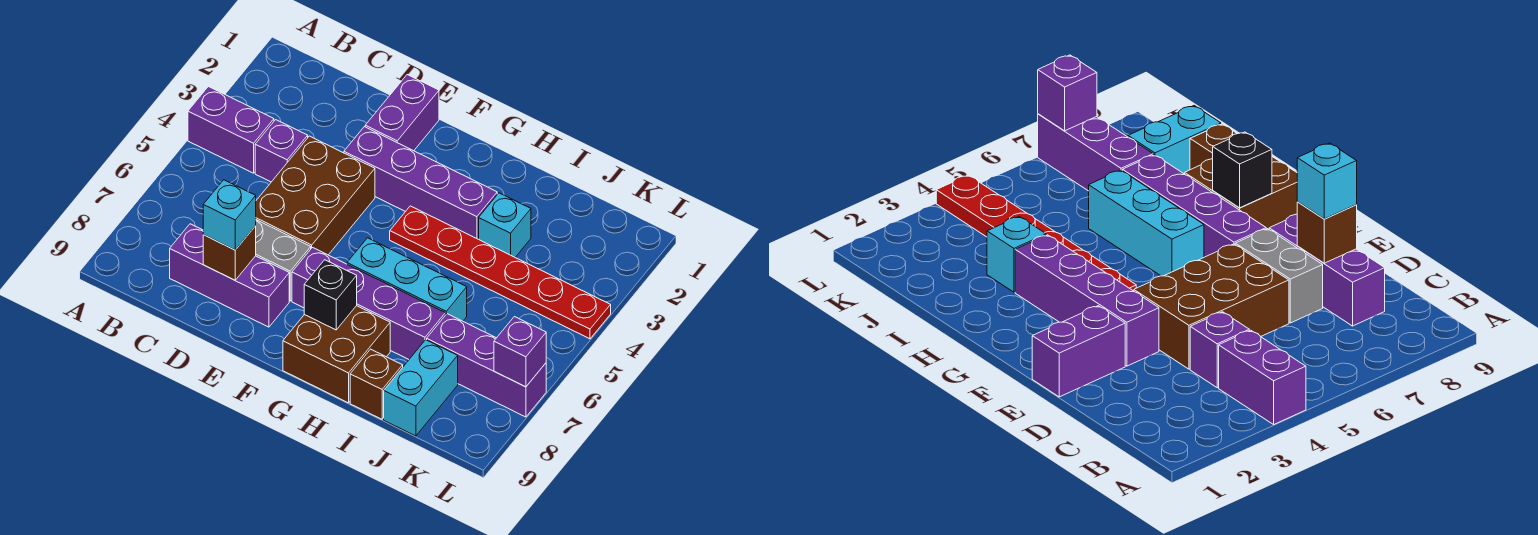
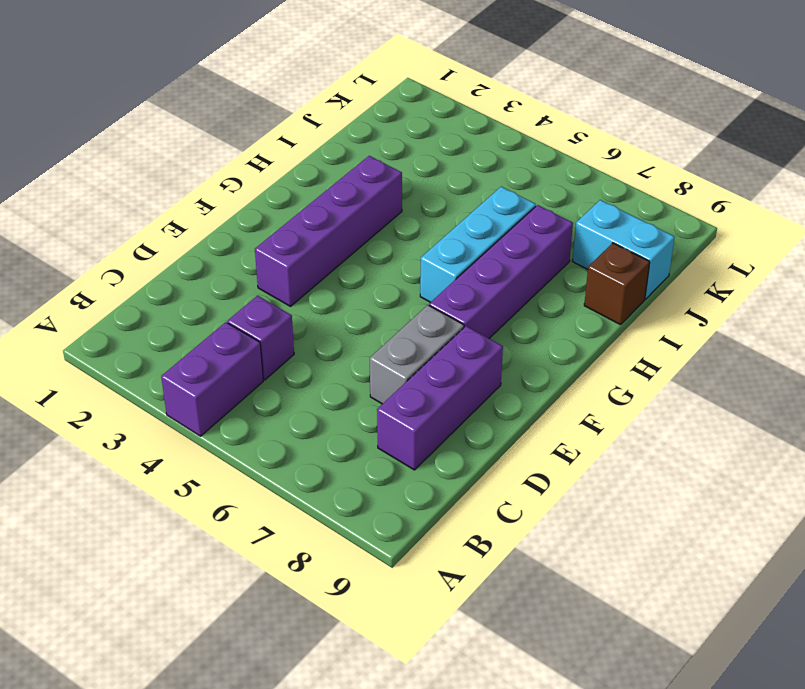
none -> brown 2x3 brick [256,136,375,255]
none -> purple 1x2 brick [365,75,439,151]
none -> red 1x6 plate [390,206,611,339]

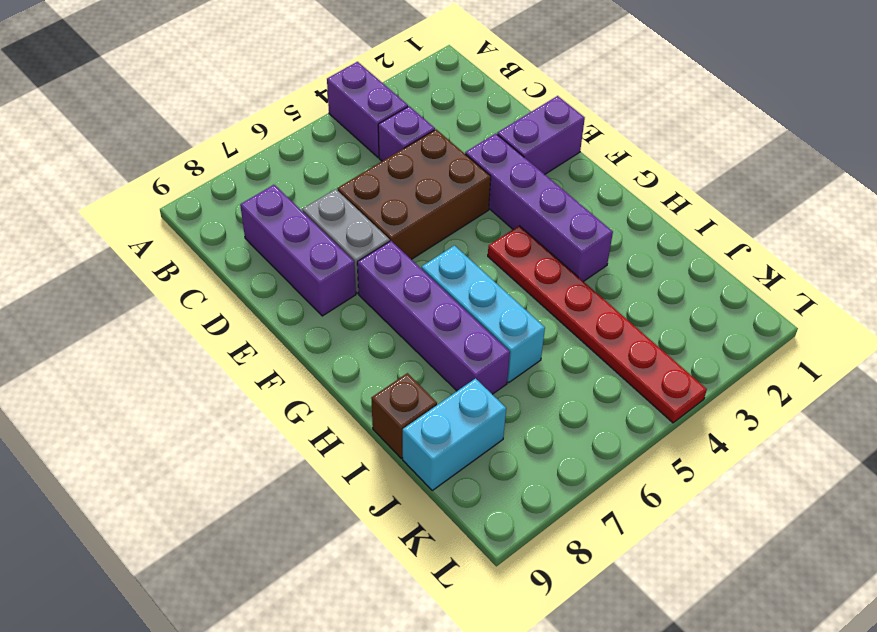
none -> brown 2x2 brick [283,306,390,403]
none -> cyan 1x1 brick [479,193,531,257]
none -> purple 1x3 brick [427,314,546,417]

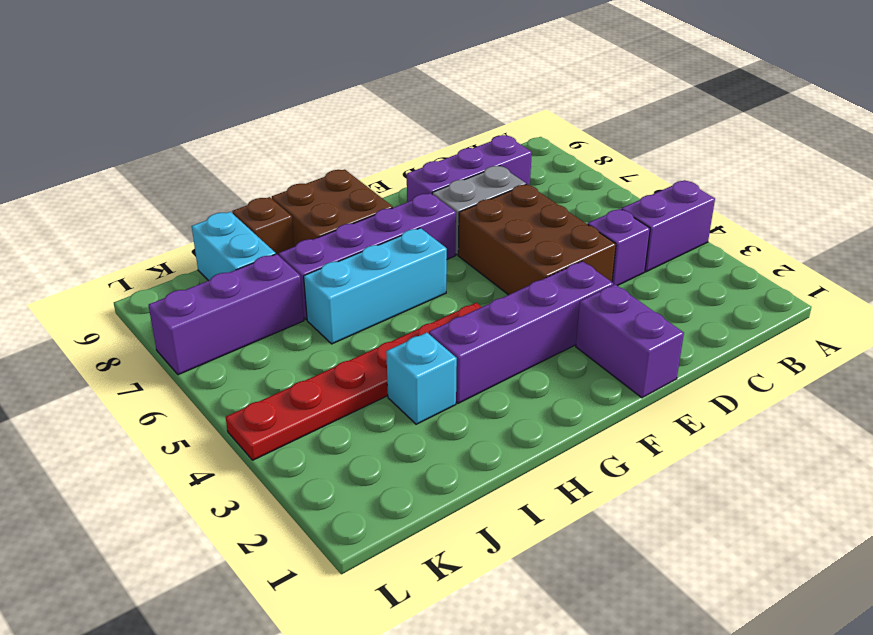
none -> brown 1x1 brick [203,226,256,280]
none -> black 1x1 brick [304,260,357,330]
none -> purple 1x1 brick [494,317,546,387]

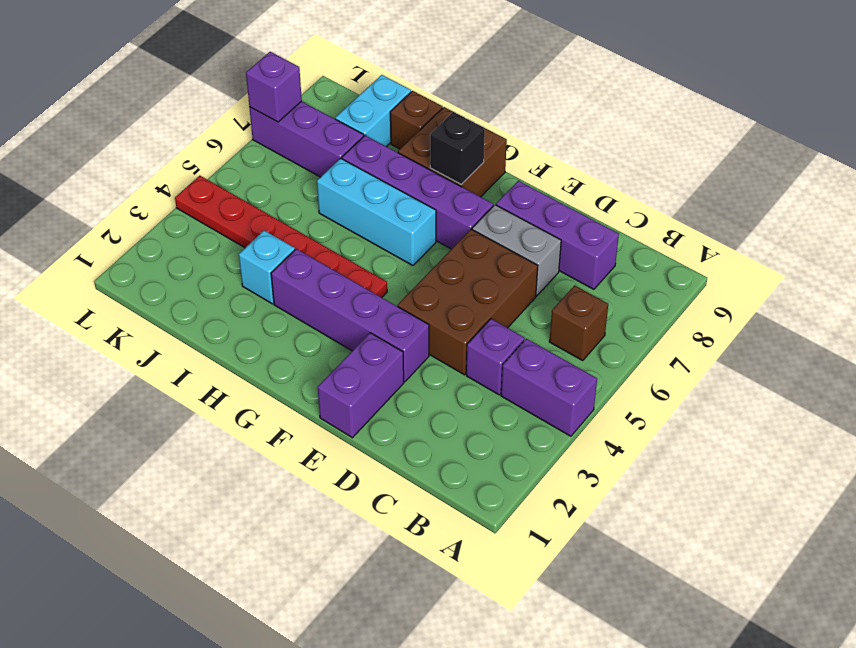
brown 1x1 brick [549,285,608,361] -> brown 1x1 brick moved to [203,226,256,280]
none -> cyan 1x1 brick [203,180,256,250]

